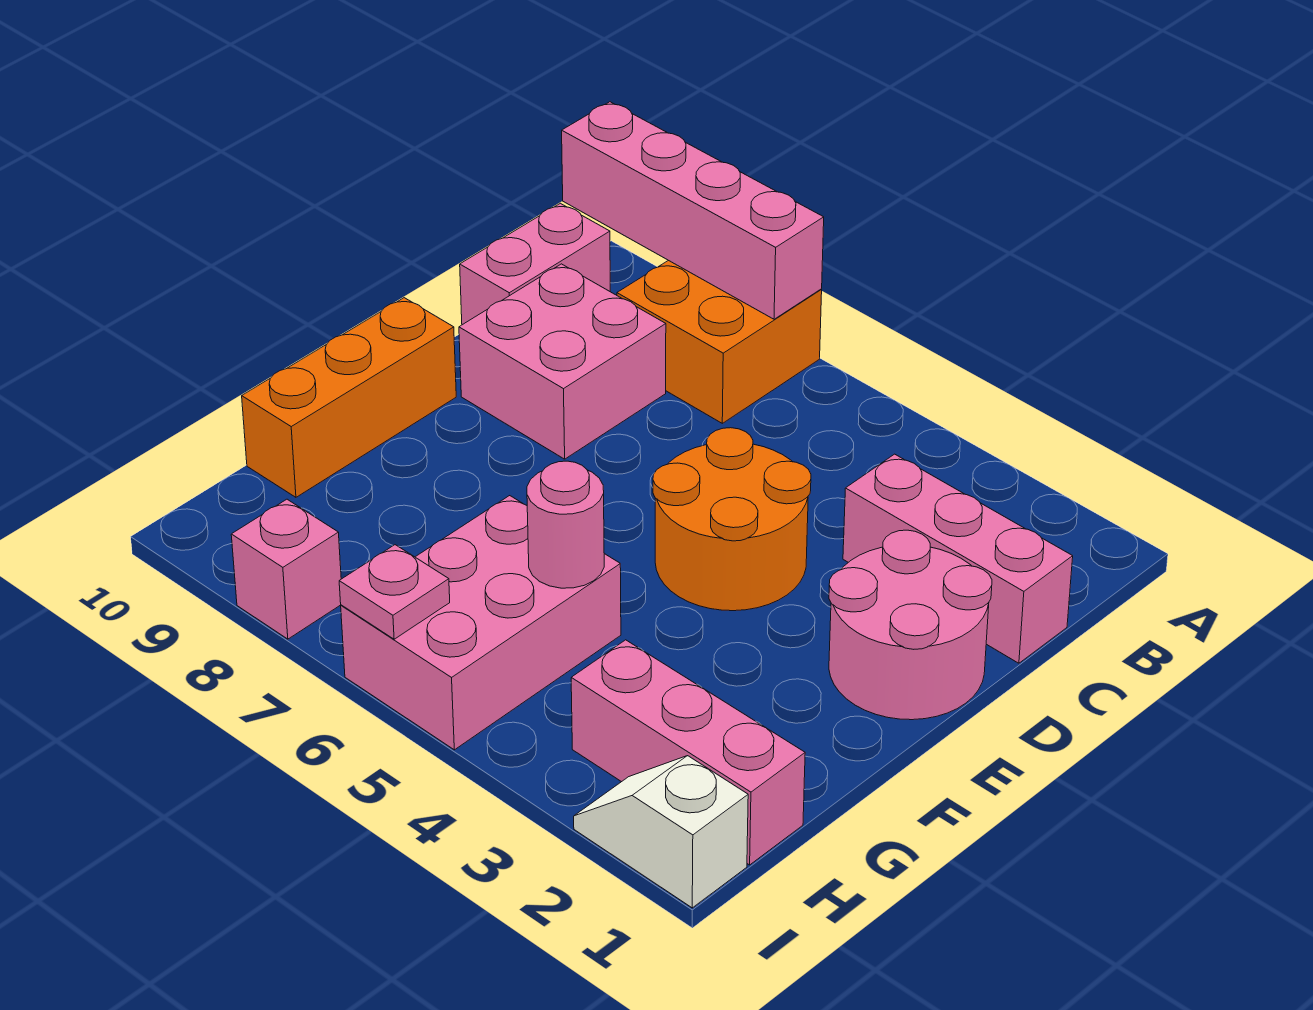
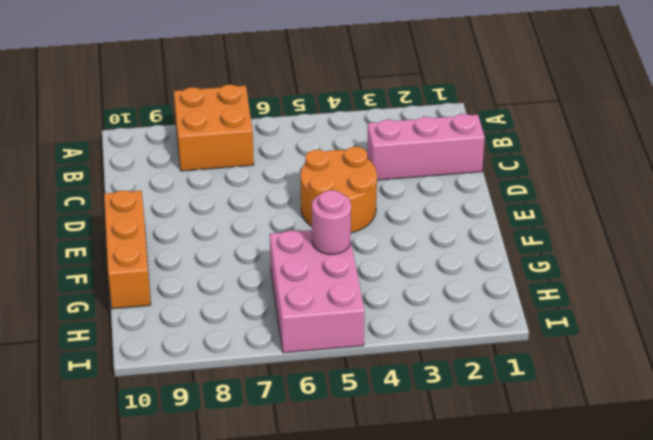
none -> pink 1x2 brick [460,203,610,325]
none -> pink 2x2 brick [459,264,666,459]
none -> pink 2x2 round brick [829,530,992,720]

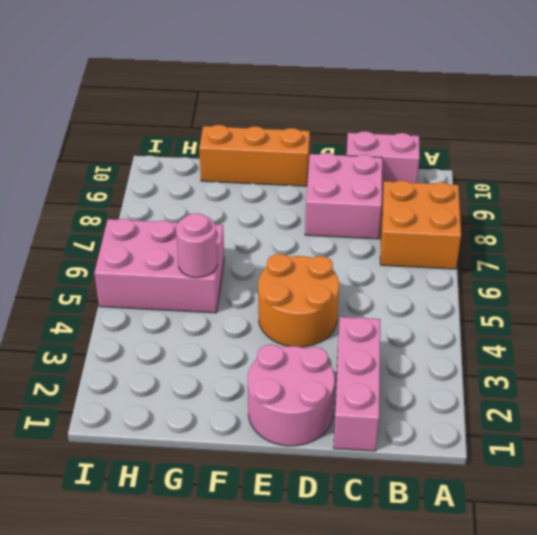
none -> pink 1x3 brick [571,640,805,865]
none -> white 1x2 slope [574,756,748,908]
none -> pink 1x1 brick [231,499,341,639]

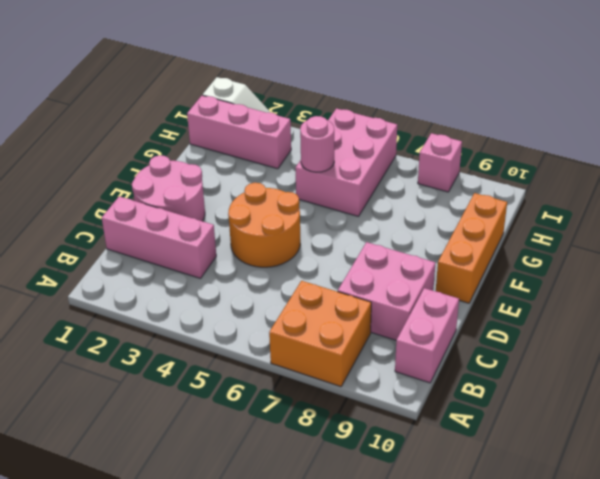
none -> pink 1x4 brick [562,102,824,319]
none -> pink 1x1 plate [339,545,450,639]

